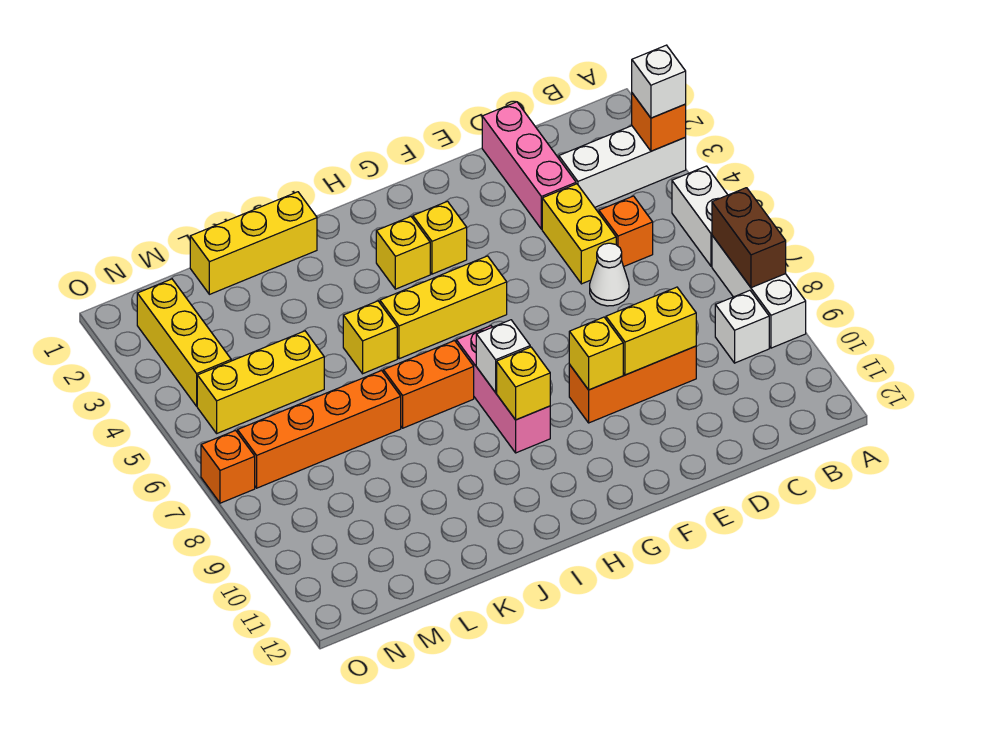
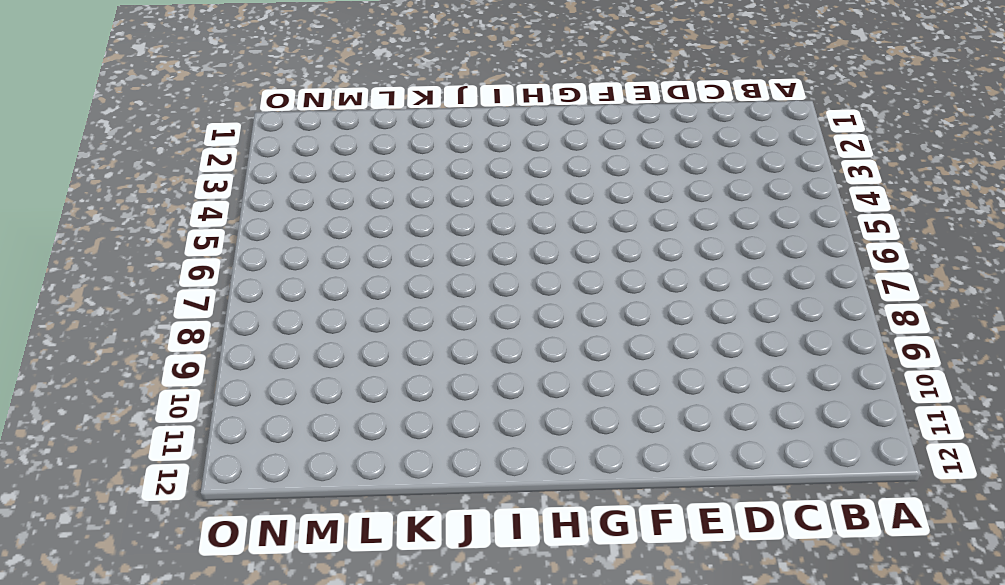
none -> white 1x3 brick [559,126,686,207]
none -> white 1x2 brick [672,166,727,266]
none -> white 1x3 brick [712,235,806,348]

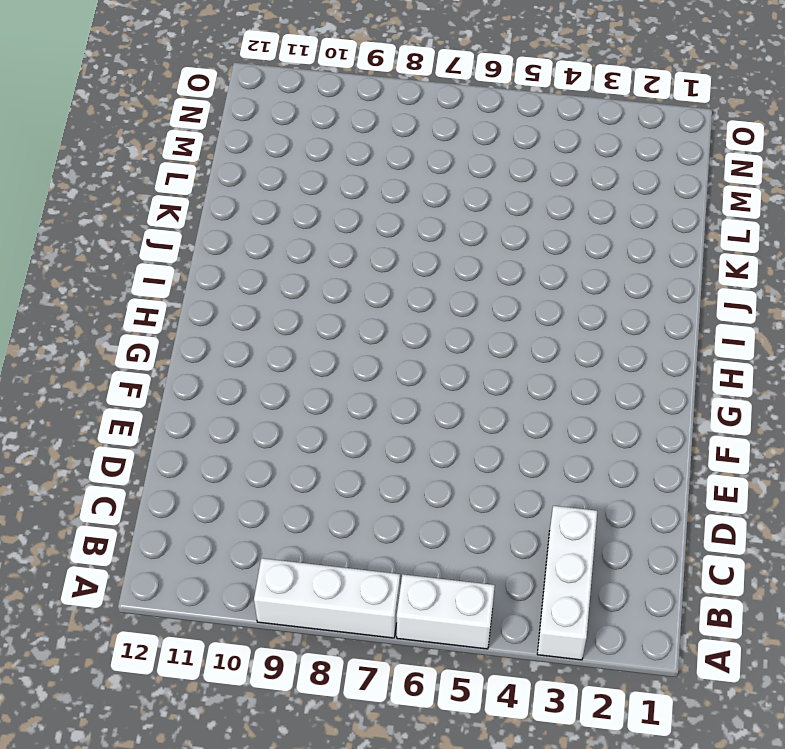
none -> white 1x1 brick [715,290,769,363]
none -> orange 1x1 brick [599,196,653,267]
none -> pink 1x3 brick [482,102,576,229]

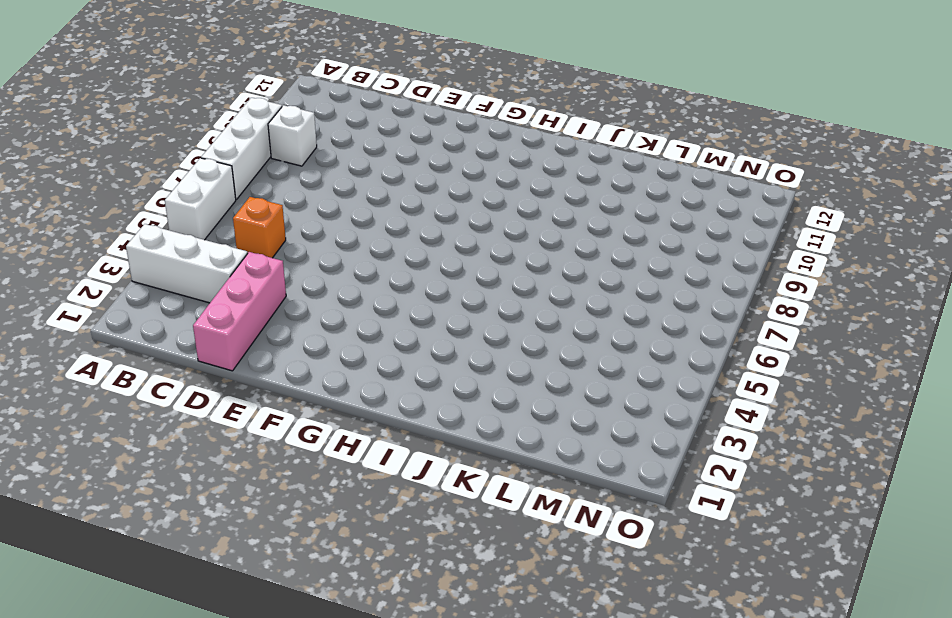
none -> yellow 1x2 brick [542,184,616,284]
none -> white 1x1 cone [590,243,629,306]
none -> orange 1x3 brick [569,346,696,423]

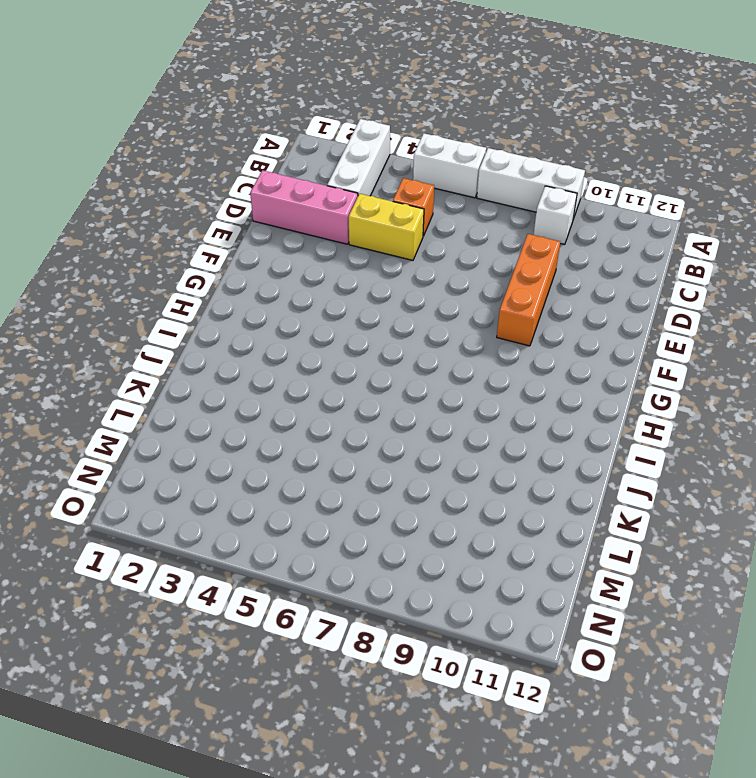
none -> white 1x1 cone [590,243,629,306]
none -> yellow 1x1 brick [413,201,467,274]
none -> yellow 1x3 brick [380,256,507,359]

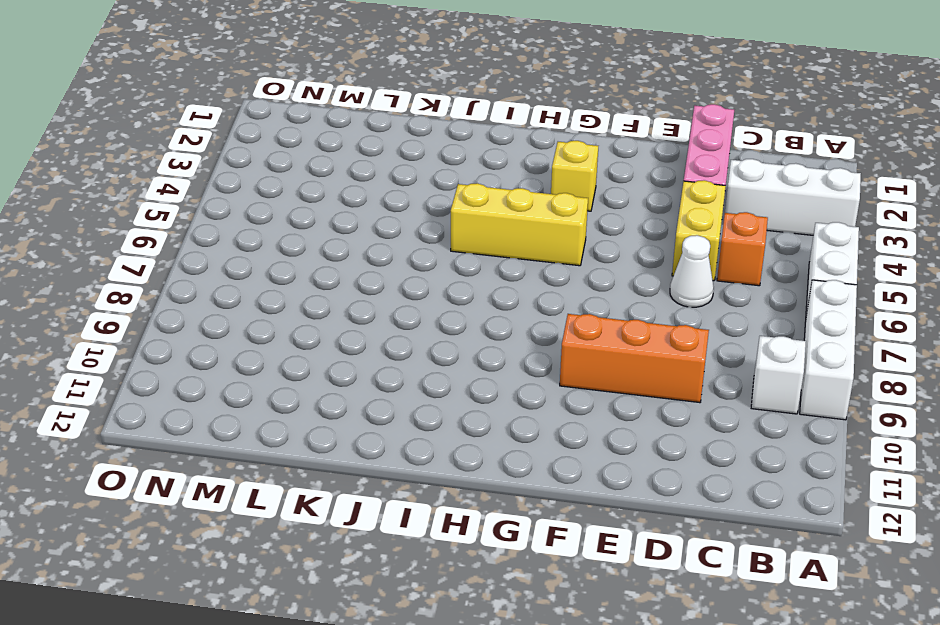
none -> yellow 1x1 brick [376,217,430,289]
none -> pink 1x3 brick [456,326,550,453]
none -> orange 1x2 brick [383,341,474,428]

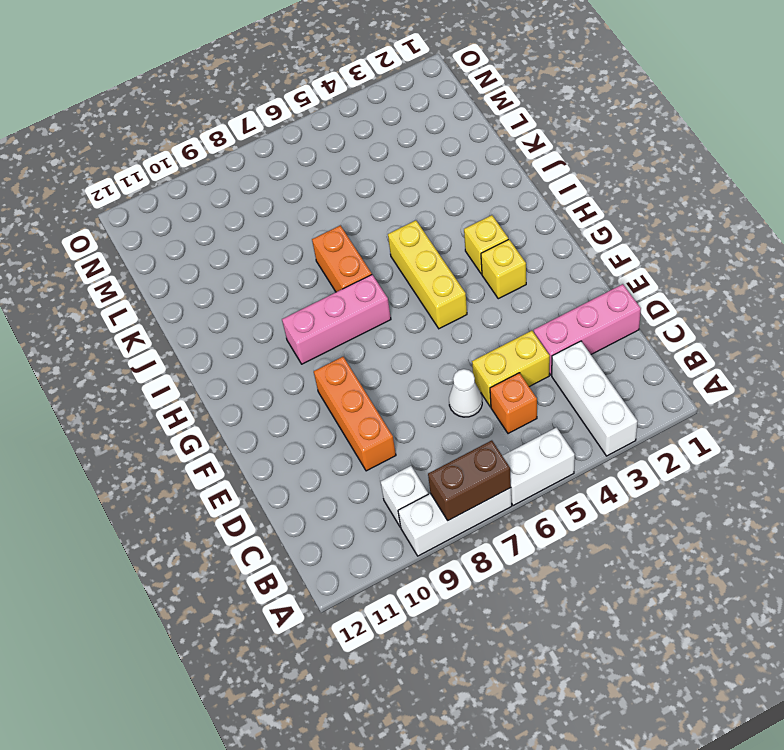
none -> yellow 1x3 brick [190,192,317,294]
none -> yellow 1x1 brick [343,301,397,374]
none -> orange 1x4 brick [238,371,401,488]

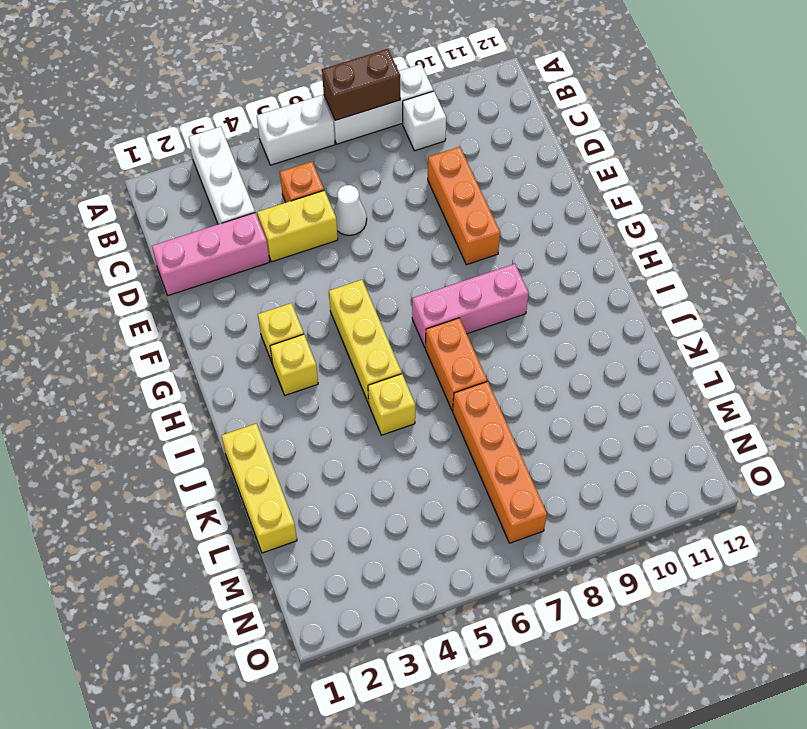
none -> yellow 1x3 brick [197,331,324,433]
none -> yellow 1x3 brick [137,279,231,406]
none -> orange 1x1 brick [201,430,255,503]

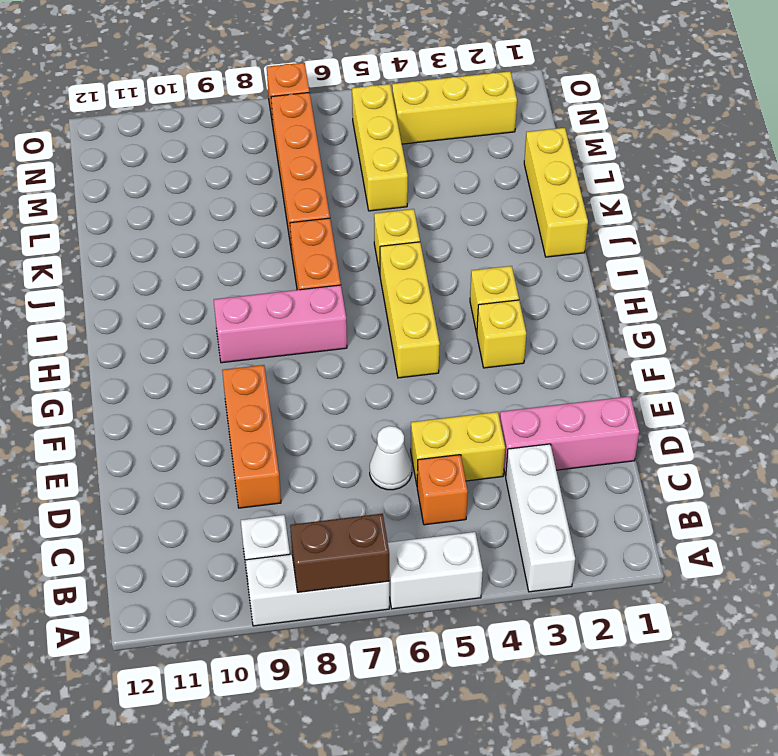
none -> orange 1x1 brick [632,93,686,151]
none -> yellow 1x2 brick [606,287,696,375]
none -> yellow 1x1 brick [569,317,623,390]

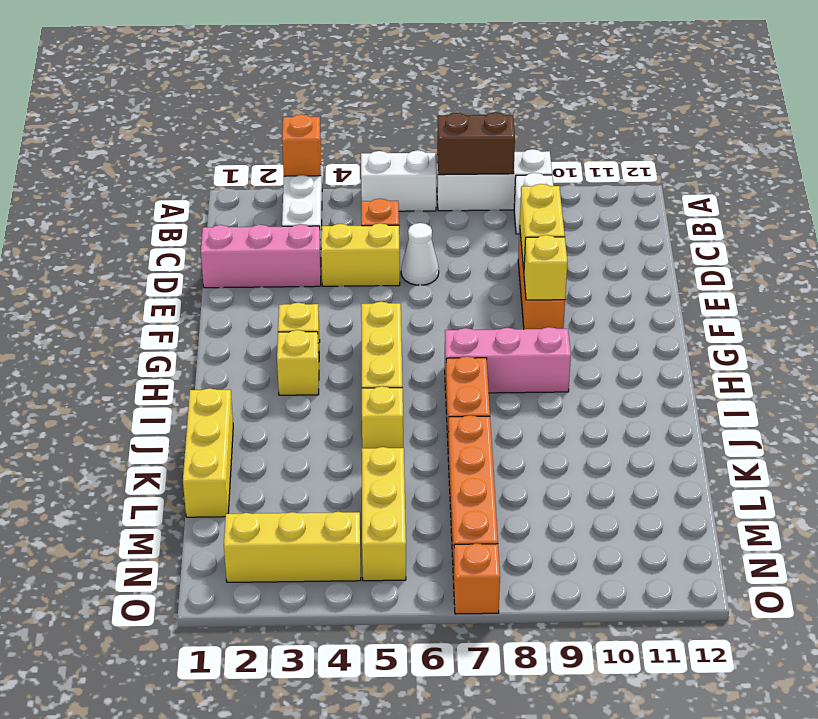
none -> white 1x1 brick [476,320,530,392]
none -> yellow 1x1 brick [497,347,550,420]
none -> white 1x1 brick [632,45,686,118]

